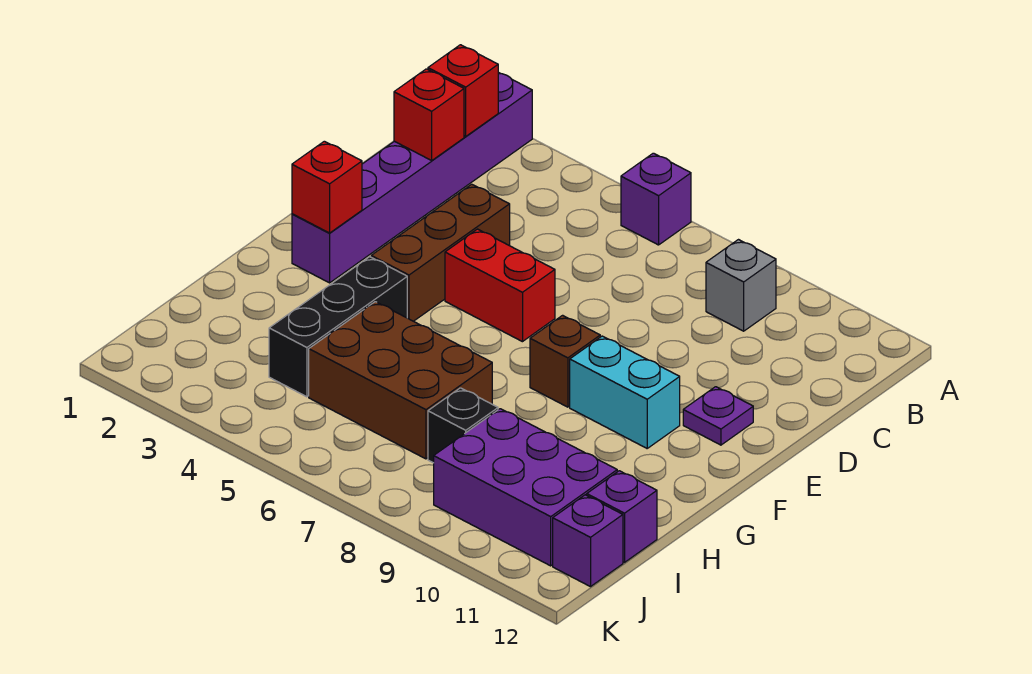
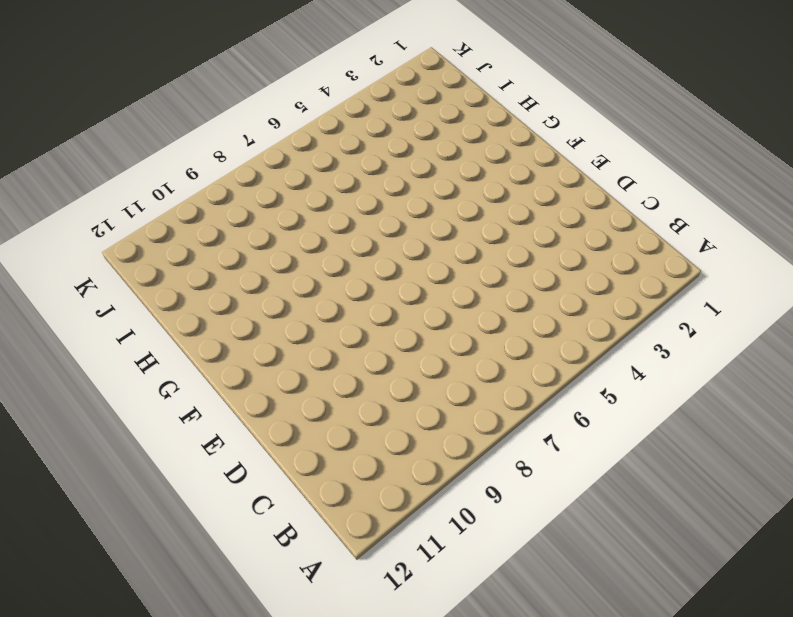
none -> purple 1x6 brick [292,72,532,283]
none -> purple 1x1 brick [621,153,691,245]
none -> grey 1x1 brick [706,240,776,331]

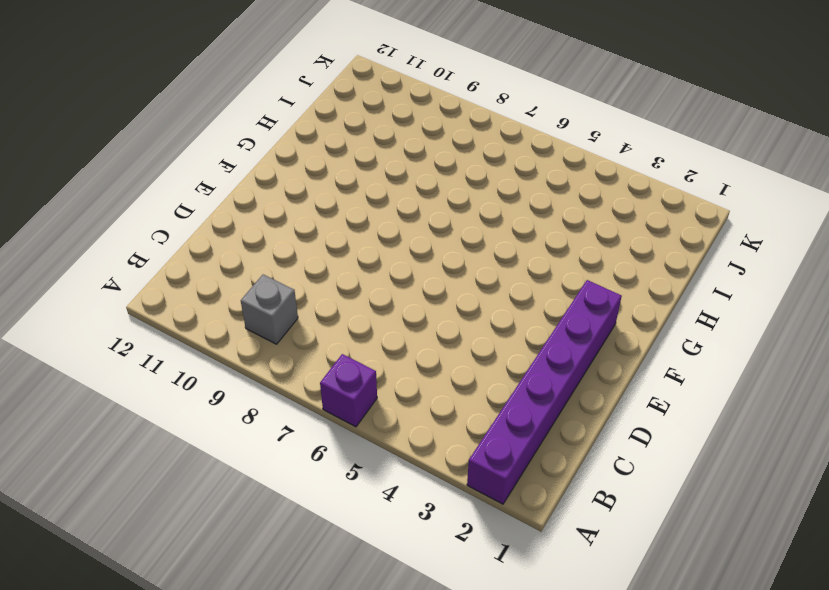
none -> brown 1x3 brick [371,184,510,321]
none -> red 1x2 brick [445,229,555,342]
none -> purple 1x1 plate [683,387,753,445]

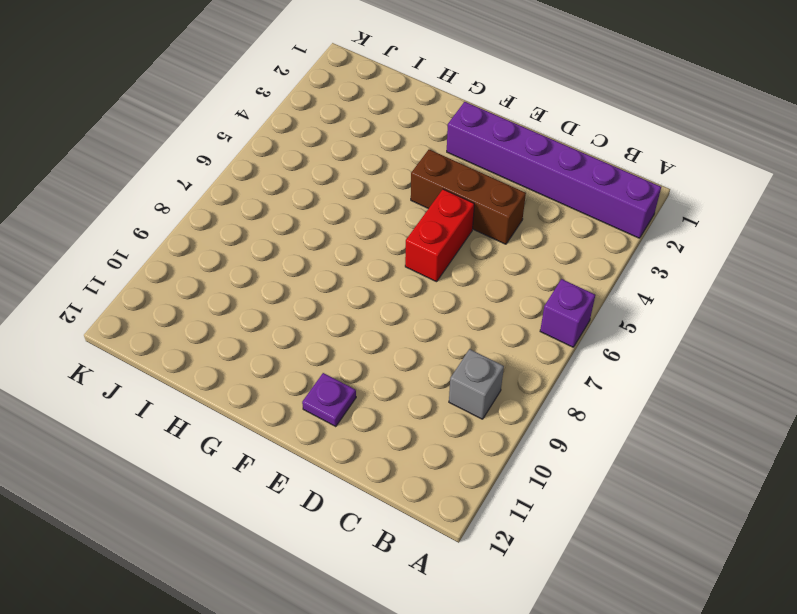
none -> brown 1x1 brick [530,315,600,407]
none -> cyan 1x2 brick [570,336,680,448]
none -> black 1x3 brick [269,257,407,397]

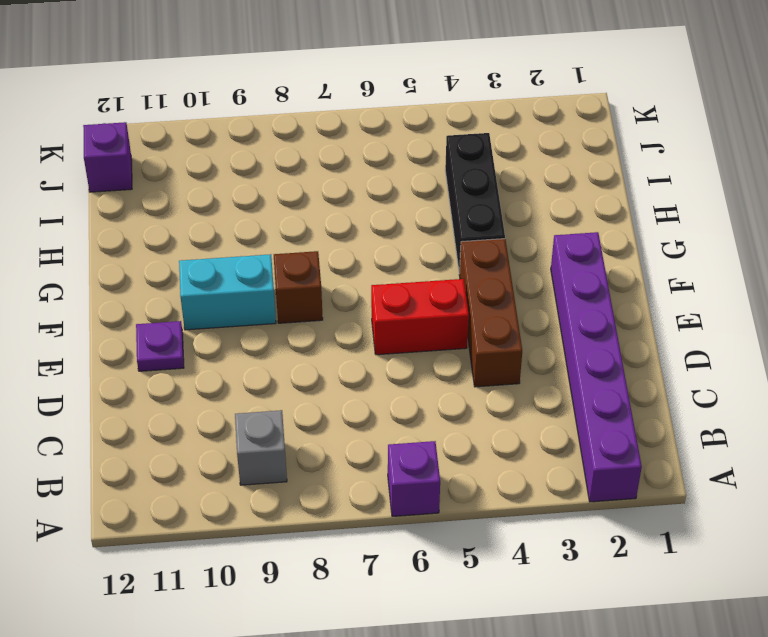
none -> brown 2x3 brick [309,302,492,459]
none -> black 1x1 brick [428,388,498,463]
none -> purple 2x3 brick [434,409,617,566]

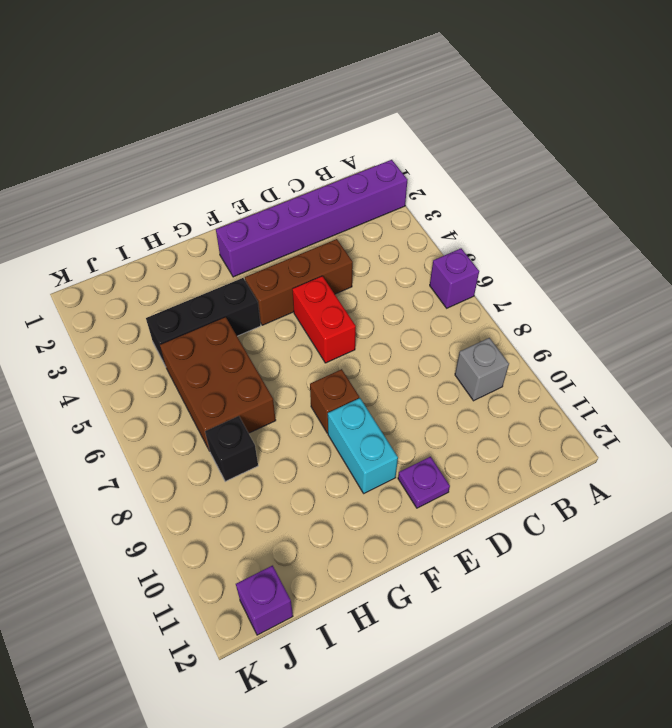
none -> purple 2x3 brick [434,409,617,566]
none -> purple 1x1 brick [587,471,657,562]
none -> red 1x1 brick [428,45,498,136]

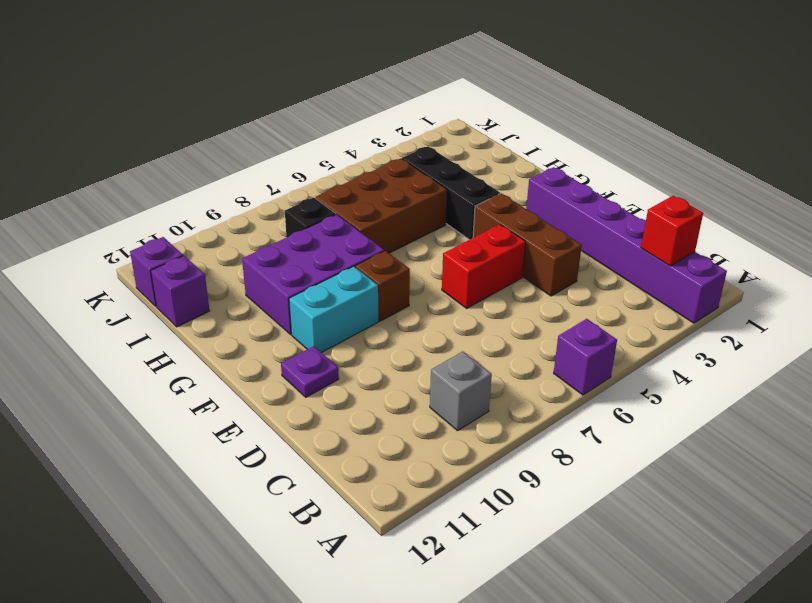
purple 2x3 brick [242,215,384,334] -> purple 2x3 brick moved to [434,409,617,566]
none -> red 1x1 brick [394,69,464,160]
none -> red 1x1 brick [292,141,362,233]

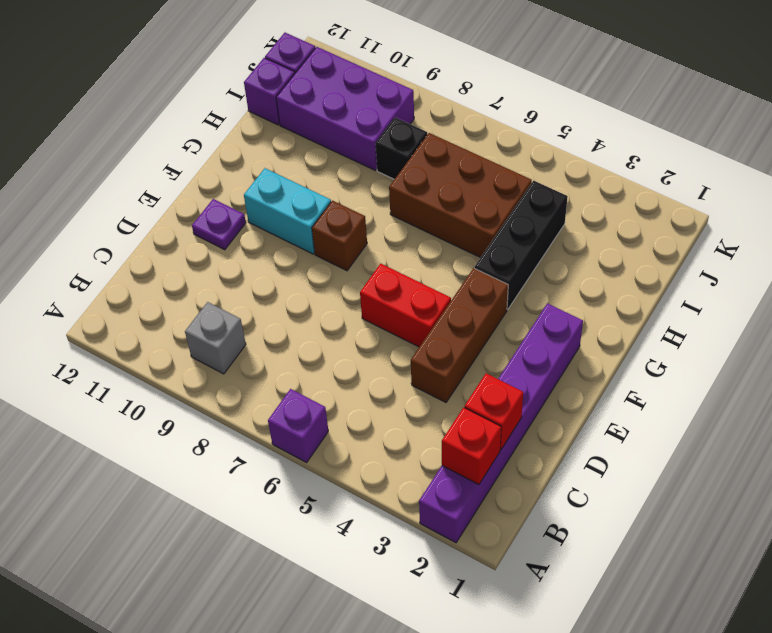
none -> red 1x1 brick [292,141,362,233]

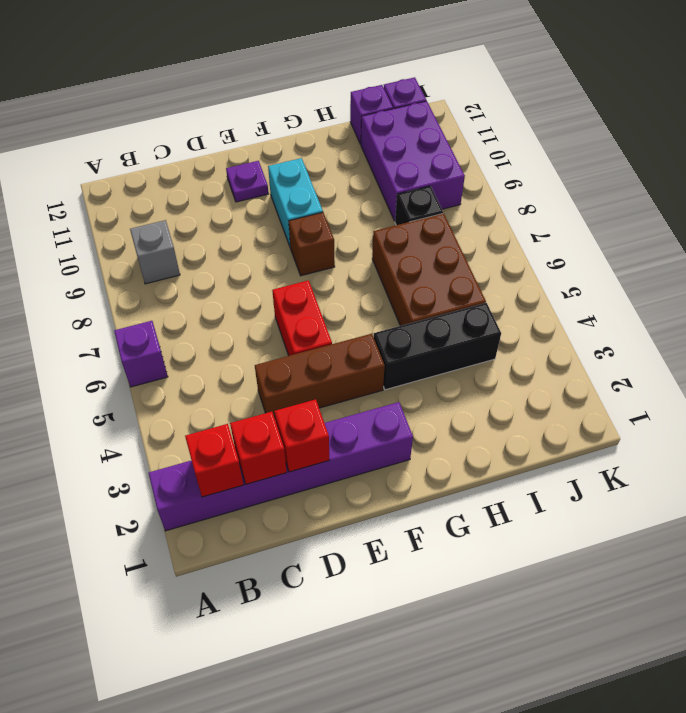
red 1x1 brick [274,399,330,472] -> red 1x1 brick moved to [292,141,362,233]

